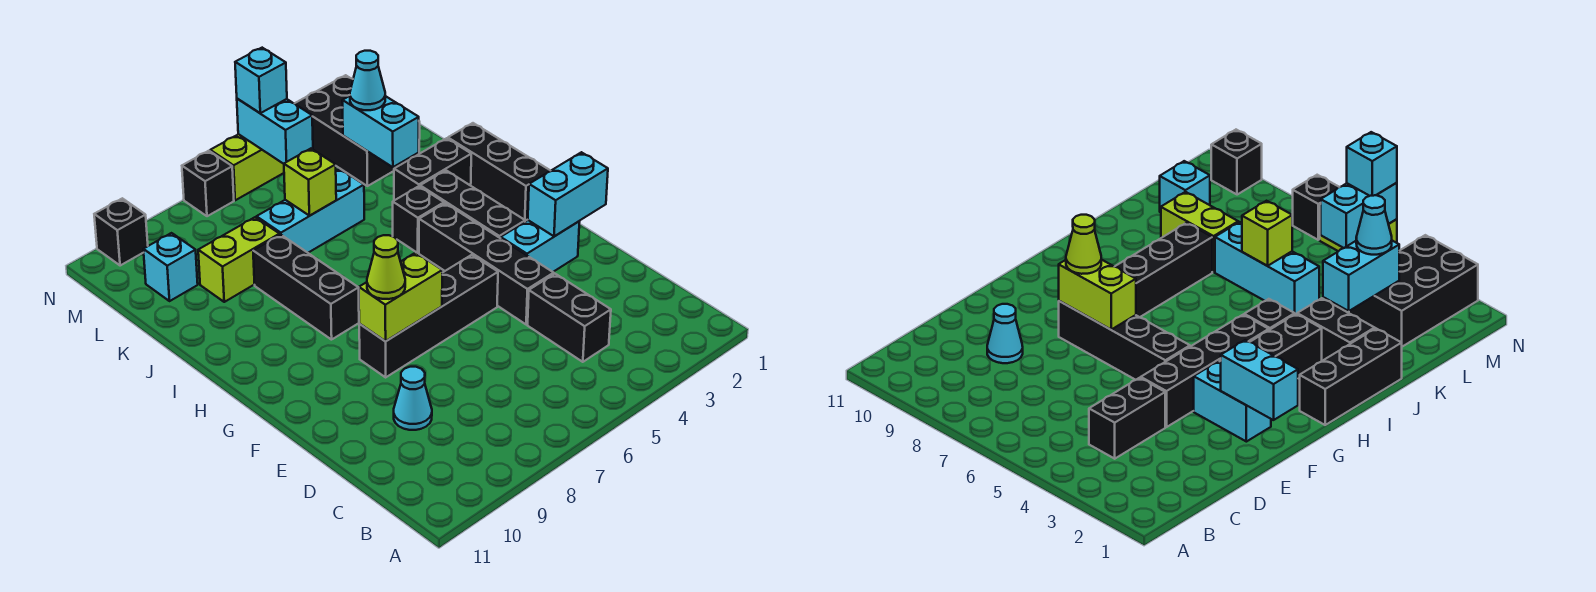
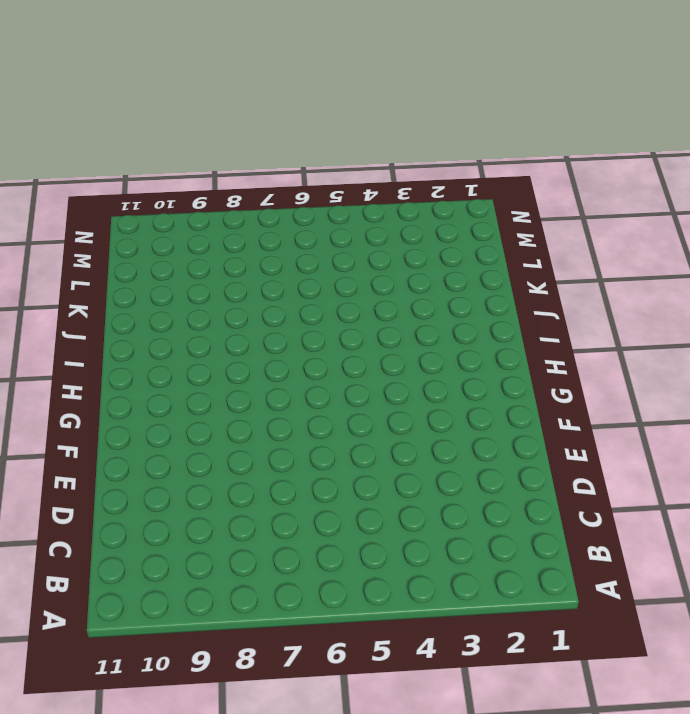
none -> black 1x2 brick [528,274,611,362]
none -> cyan 1x1 cone [394,367,432,430]
none -> black 1x4 brick [419,203,554,324]

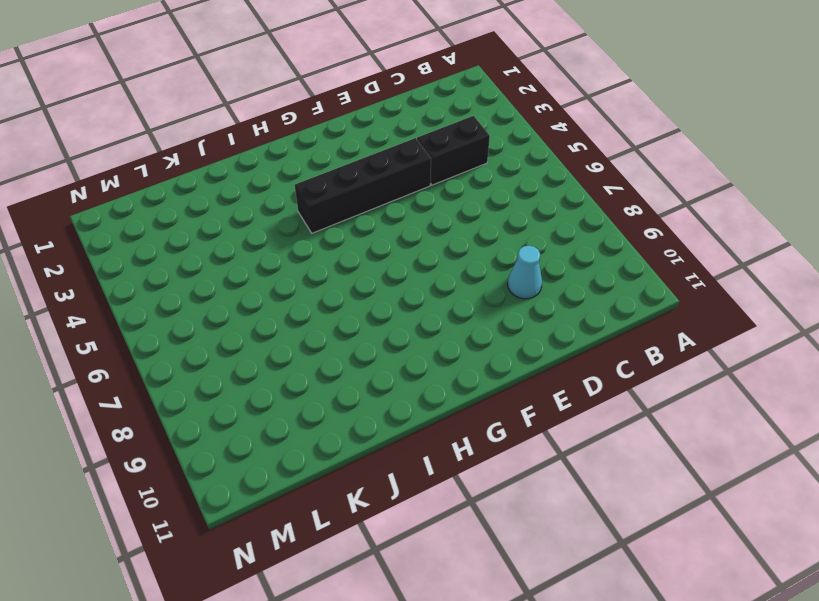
none -> cyan 1x2 brick [501,220,580,272]
none -> black 1x4 brick [359,255,498,377]
none -> black 1x3 brick [420,170,525,238]

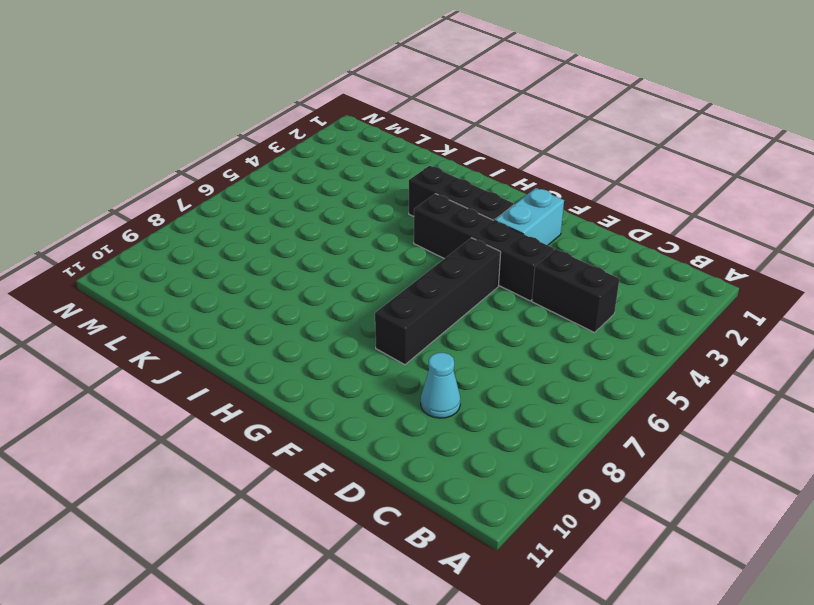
none -> black 1x3 brick [448,123,550,221]
none -> black 1x3 brick [253,235,359,340]
none -> black 1x1 brick [393,186,444,253]

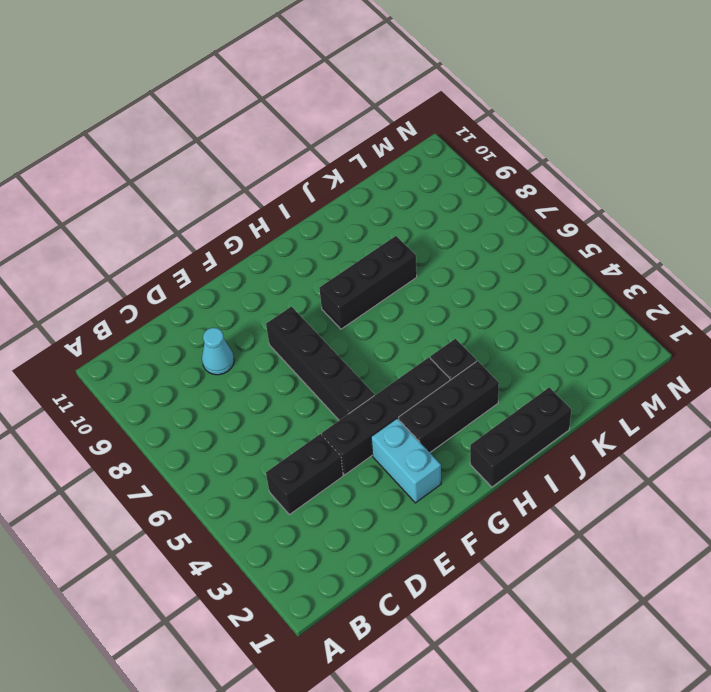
none -> black 1x2 brick [394,138,471,200]
none -> cyan 1x3 brick [257,169,364,253]
none -> lime 1x2 brick [198,217,280,302]

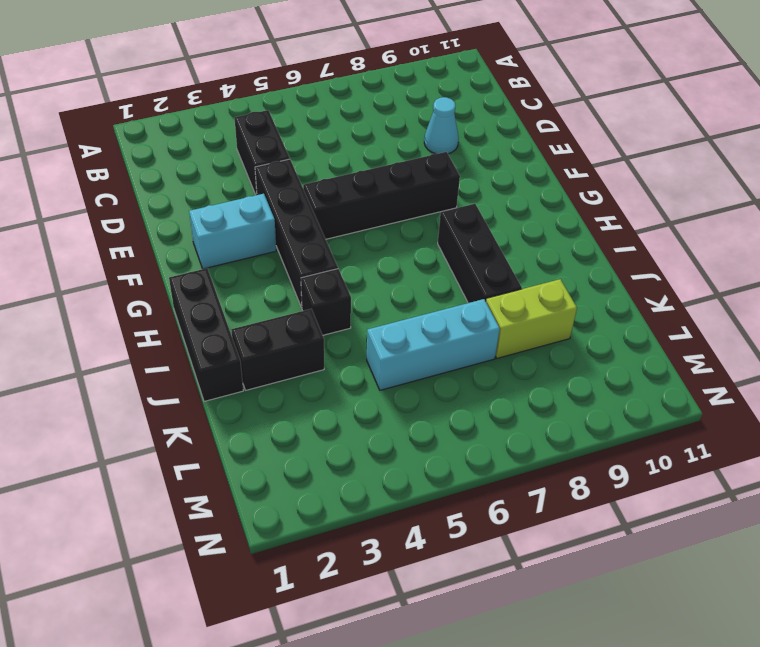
none -> black 1x3 brick [420,170,525,238]
none -> black 2x3 brick [295,75,420,186]
none -> cyan 1x1 brick [143,233,198,301]

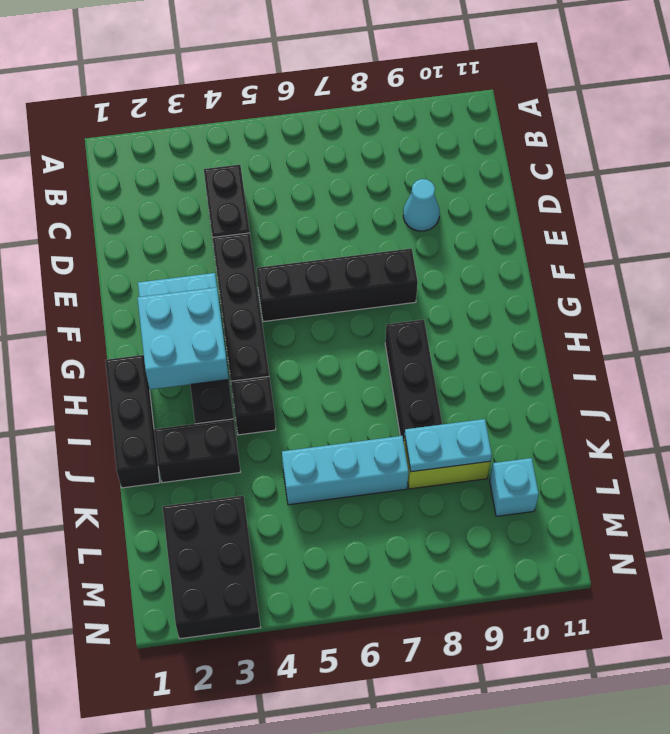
cyan 2x2 brick [137,287,229,389] -> none
cyan 1x2 plate [404,419,492,472] -> none
none -> lime 1x2 brick [210,134,284,200]
none -> black 1x1 brick [182,151,234,216]
none -> black 1x1 brick [94,198,148,266]

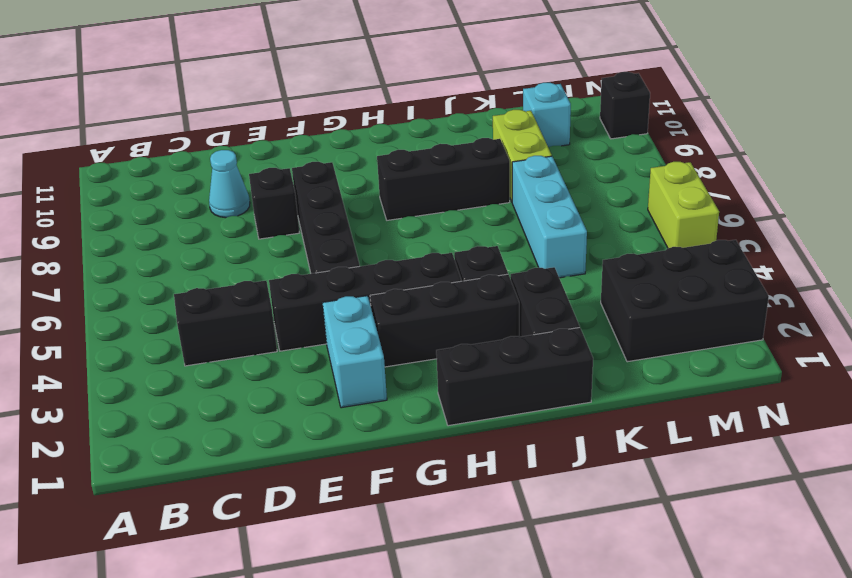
black 1x1 brick [249,168,300,239] -> black 1x1 brick moved to [182,151,234,216]
none -> cyan 1x2 brick [528,152,608,236]
none -> lime 1x2 brick [359,253,442,341]
none -> cyan 1x2 brick [342,96,419,167]

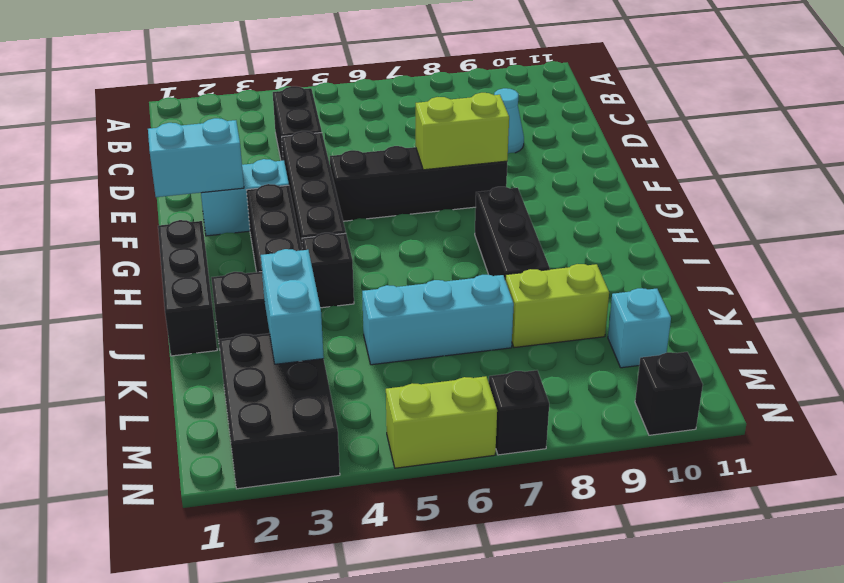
none -> lime 1x1 brick [284,149,336,216]
none -> cyan 1x2 brick [237,99,313,164]
none -> lime 1x1 cone [367,235,405,299]

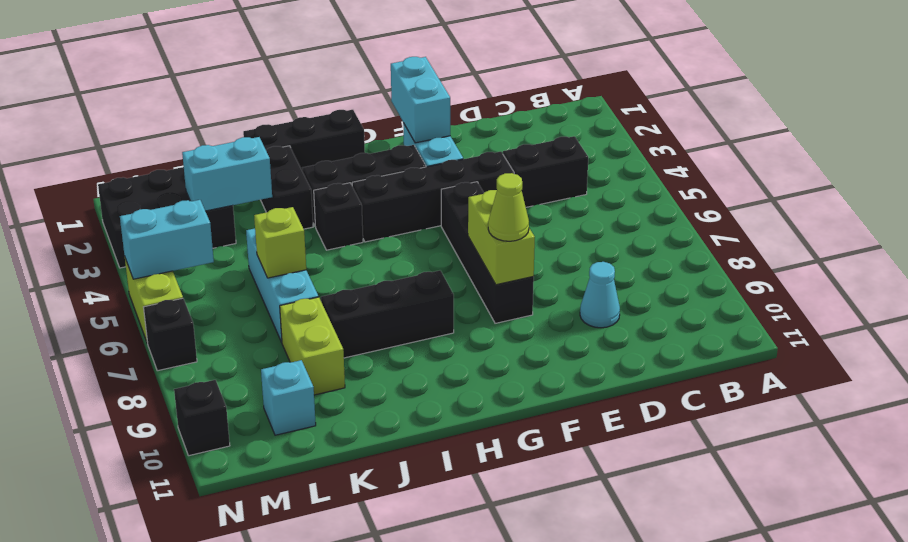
none -> cyan 1x1 cone [350,51,385,110]
none -> cyan 1x1 brick [235,48,287,113]

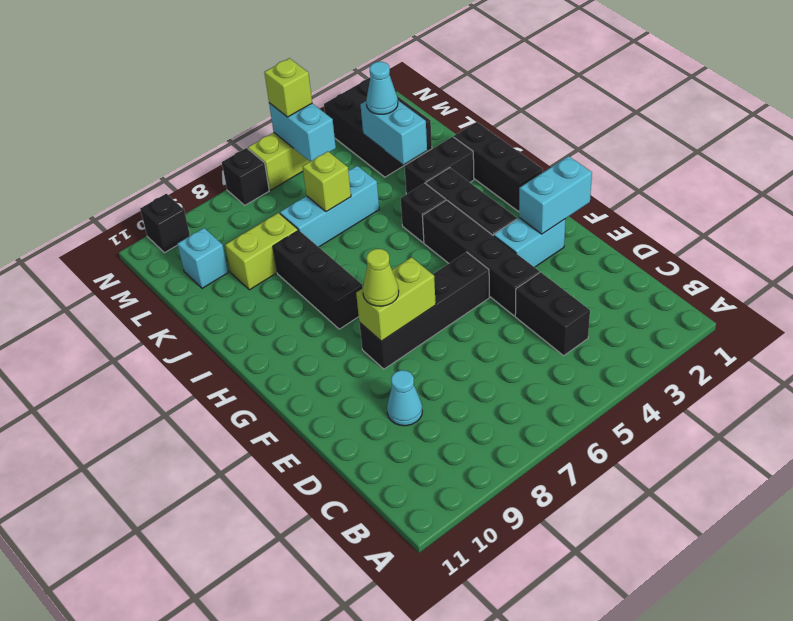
lime 1x1 brick [264,58,312,117] -> cyan 1x1 brick [235,48,287,113]

